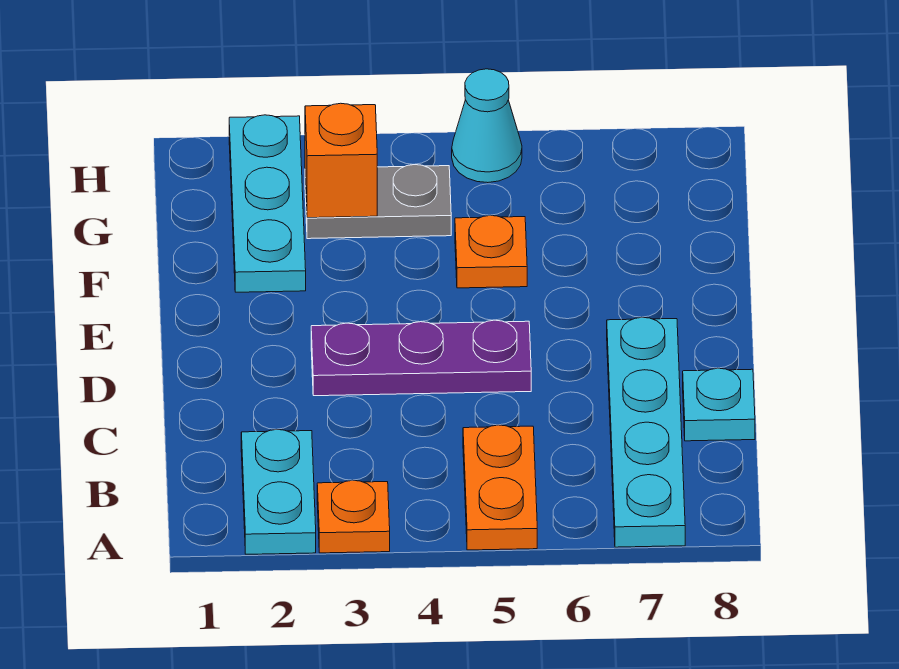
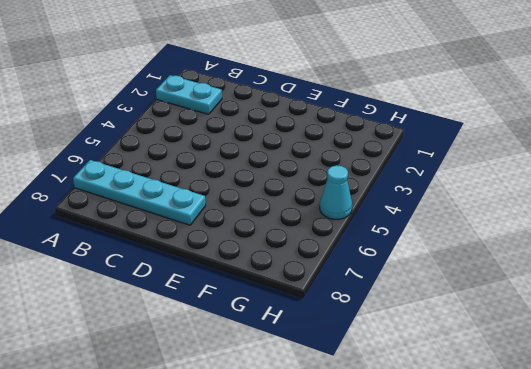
none -> orange 1x1 plate [317,480,390,553]
none -> orange 1x2 plate [463,425,537,550]

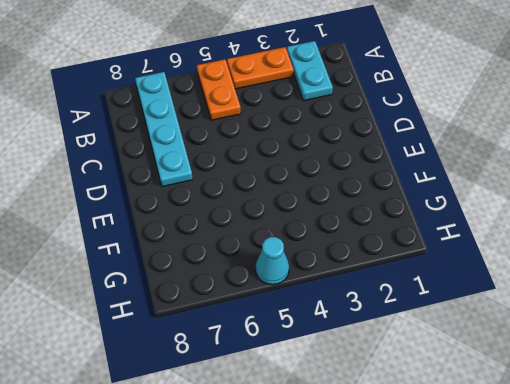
orange 1x2 plate [227,47,294,89] -> orange 1x1 plate [317,480,390,553]
none -> cyan 1x1 plate [683,368,755,441]
none -> purple 1x3 plate [311,320,531,396]

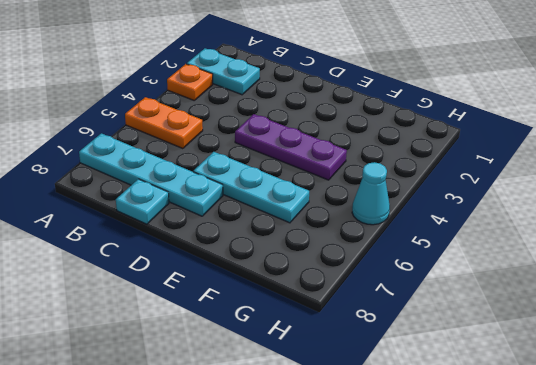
purple 1x3 plate [235,114,347,180] -> purple 1x3 plate turned to [311,320,531,396]
cyan 1x3 plate [193,152,309,223] -> cyan 1x3 plate moved to [229,115,306,292]
none -> orange 1x1 plate [455,215,527,288]
none -> grey 1x2 plate [305,165,451,239]

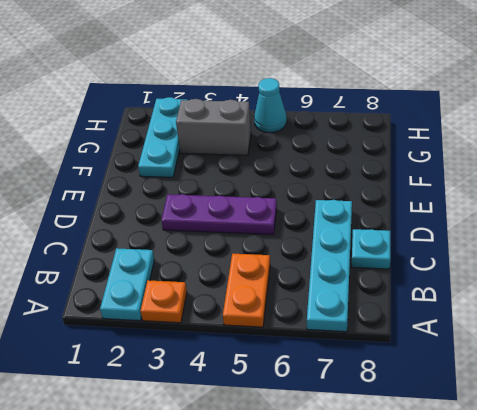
grey 1x2 brick [176,99,251,155] -> grey 1x2 plate [305,165,451,239]
none -> orange 1x1 plate [455,215,527,288]
none -> orange 1x1 brick [305,103,377,218]

